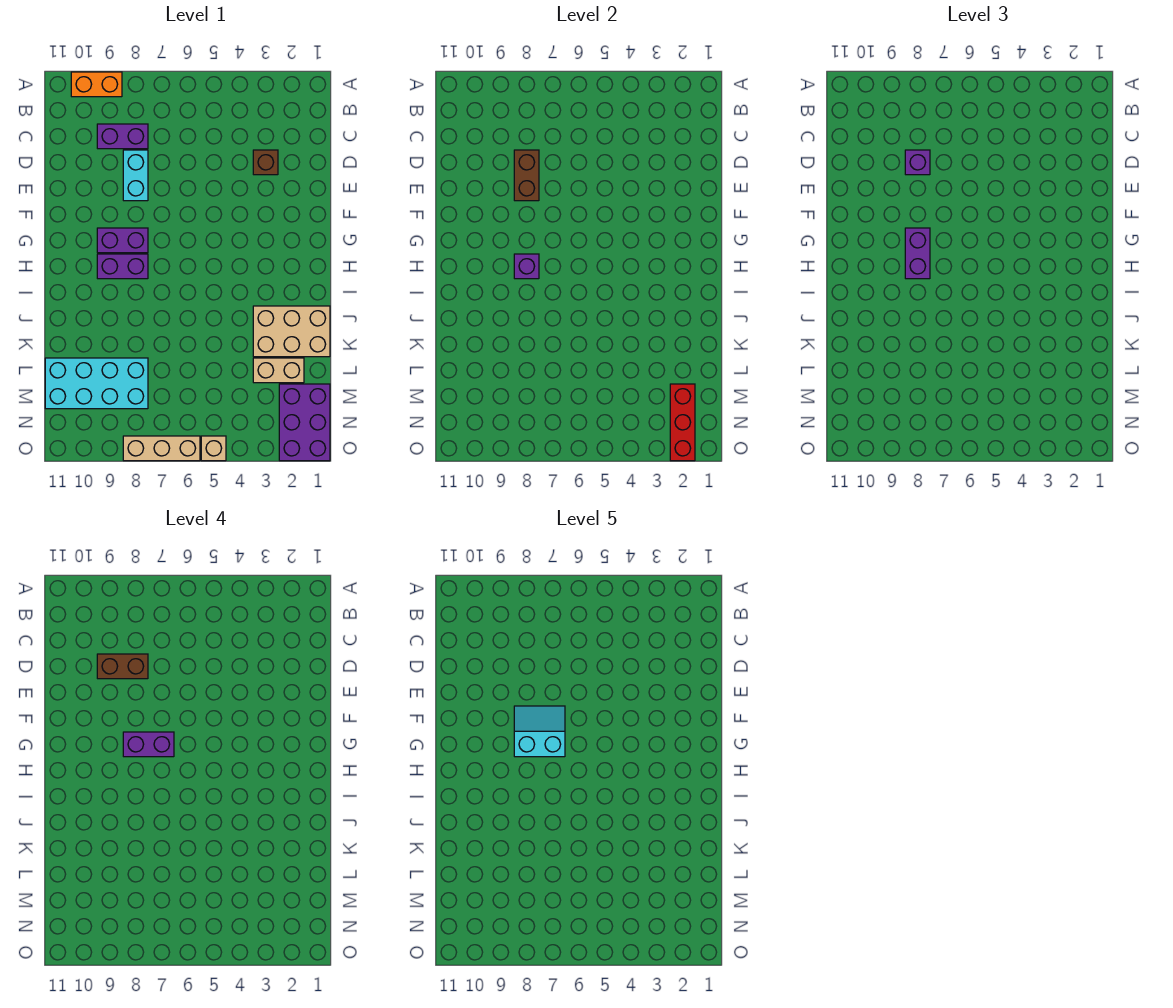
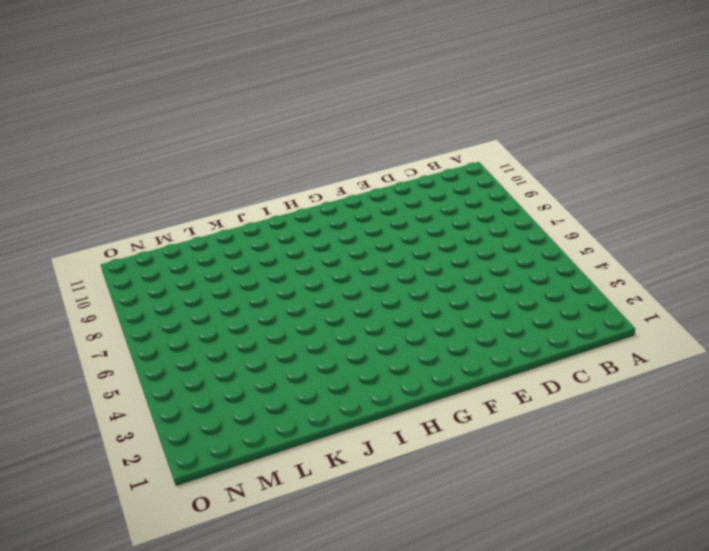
none -> orange 1x2 brick [71,72,122,97]
none -> purple 1x2 brick [97,124,148,149]
none -> brown 1x1 brick [253,150,278,175]

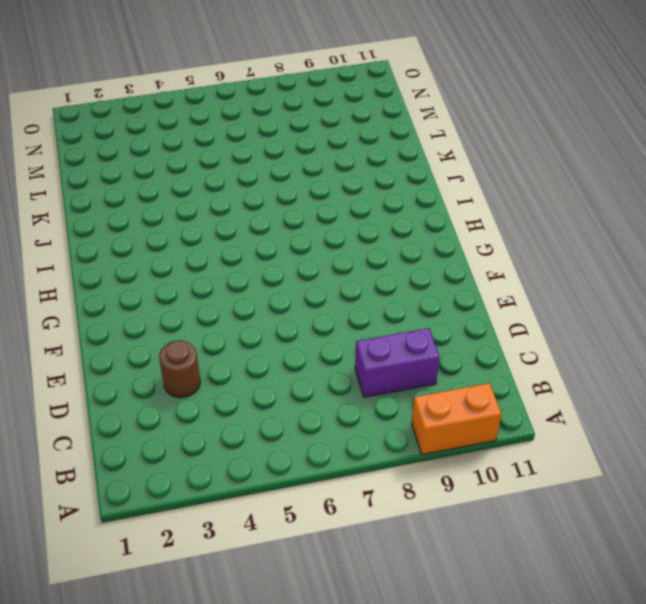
brown 1x1 round brick [159,341,200,398] -> brown 1x1 brick [253,150,278,175]
none -> cyan 1x2 brick [123,150,148,201]
none -> purple 1x2 brick [97,228,148,253]
none -> purple 1x2 brick [97,254,148,279]

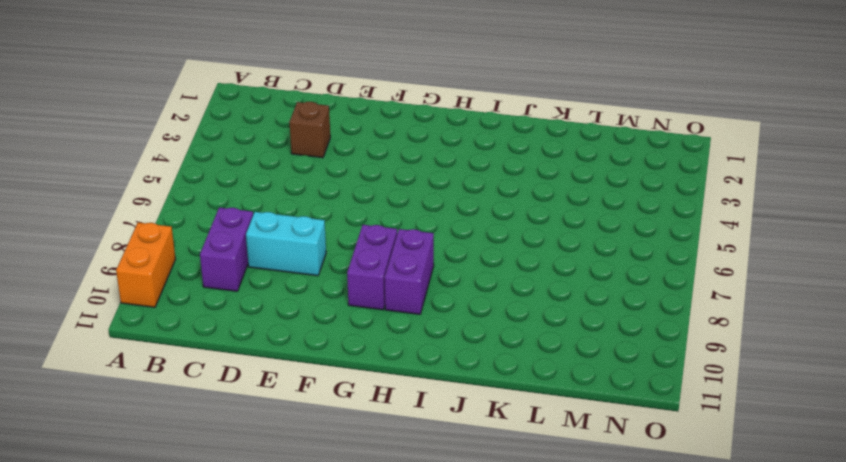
none -> tan 2x3 brick [253,306,330,357]
none -> tan 1x2 brick [253,358,304,383]
none -> cyan 2x4 brick [45,358,148,409]

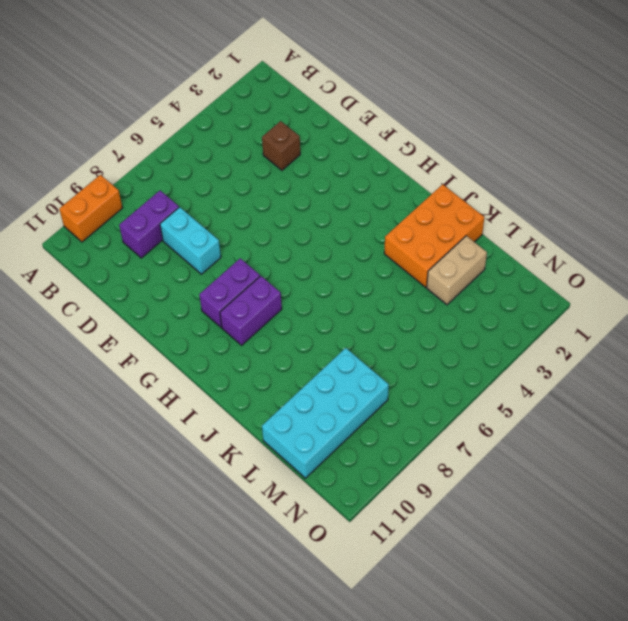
orange 2x3 brick [384,184,485,287] -> tan 2x3 brick [253,306,330,357]
none -> purple 2x3 brick [279,384,330,461]
none -> tan 1x1 brick [201,436,226,461]
none -> tan 1x3 brick [123,436,200,461]

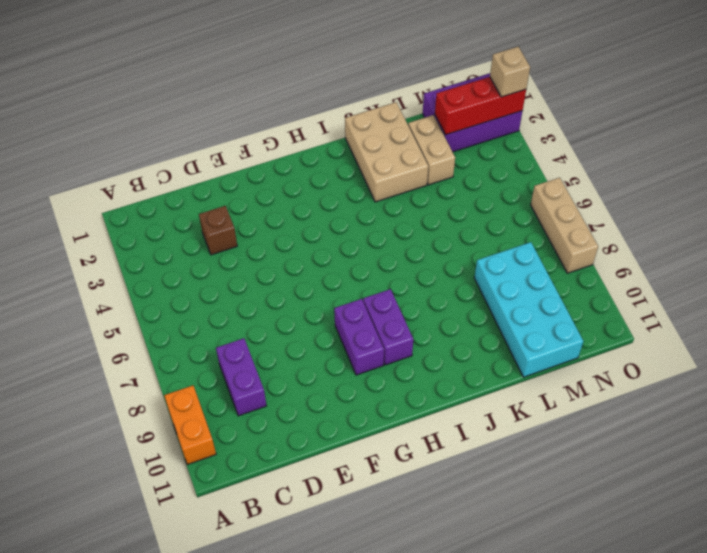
tan 1x1 brick [490,47,530,97] -> tan 1x1 brick moved to [201,436,226,461]
none -> cyan 1x2 brick [123,150,148,201]
none -> brown 1x2 brick [514,150,539,201]
none -> purple 1x1 brick [514,254,539,279]

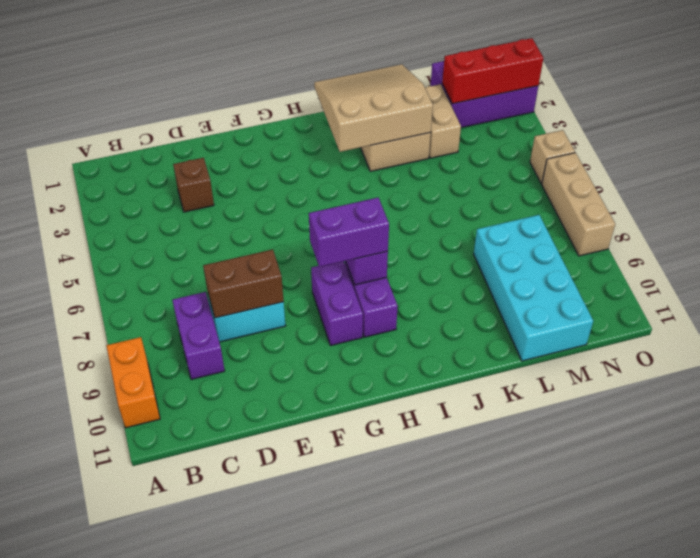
tan 3x3 slope [314,64,433,152] -> none
none -> purple 1x1 brick [905,150,930,175]
none -> brown 1x2 brick [97,654,148,679]
none -> purple 1x2 brick [123,732,174,757]

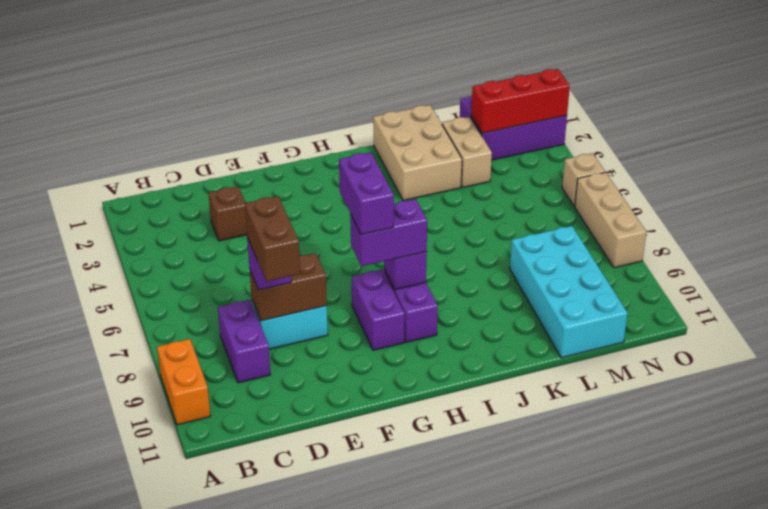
none -> cyan 2x2 slope [514,706,565,757]

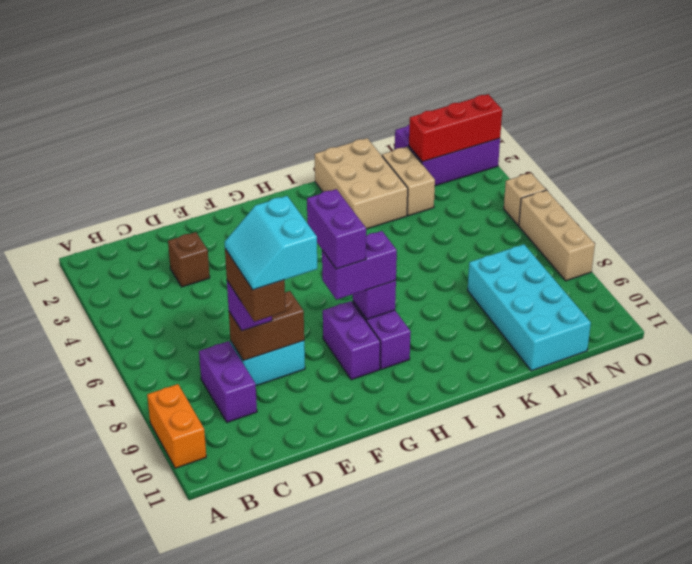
cyan 2x2 slope [224,196,317,290] -> cyan 2x2 slope moved to [514,706,565,757]

